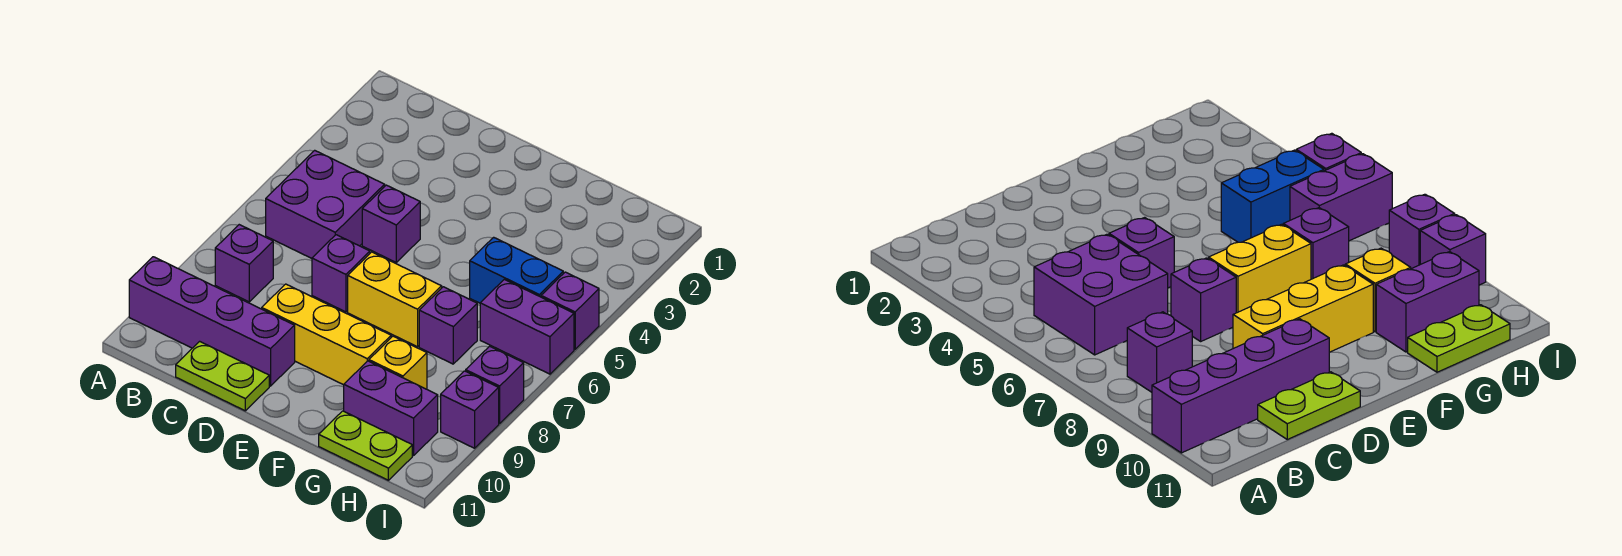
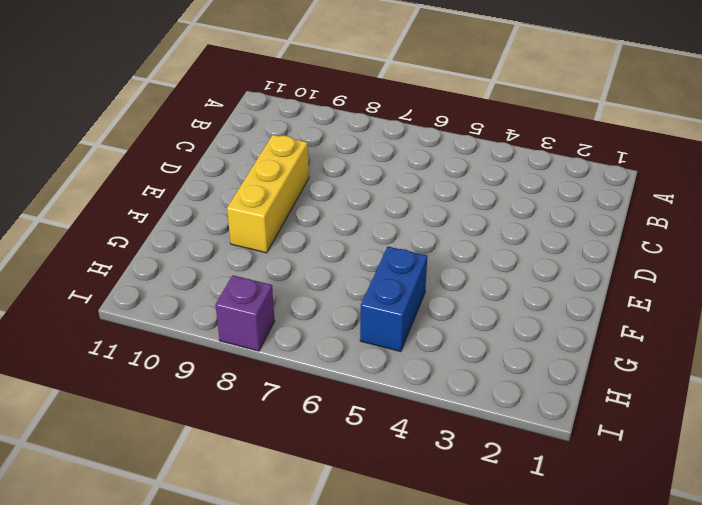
none -> purple 1x4 brick [129,257,295,386]
none -> purple 2x2 brick [266,150,385,258]
none -> purple 1x1 brick [215,225,273,302]

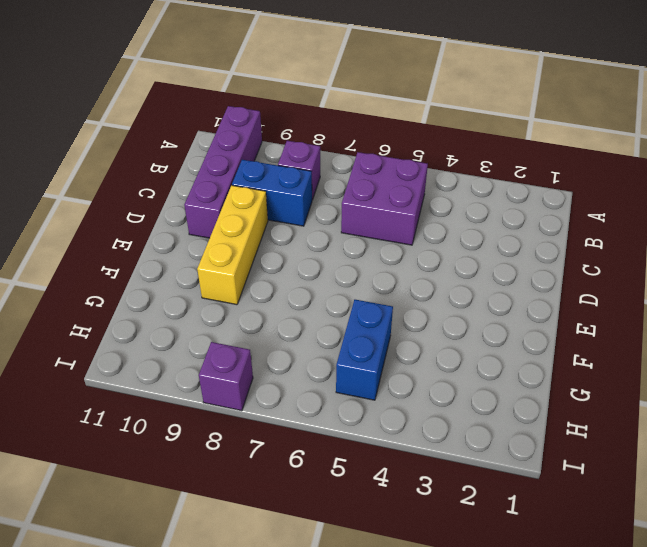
blue 1x2 brick [232,160,312,226] -> none
none -> lime 1x2 plate [176,341,269,411]
none -> purple 1x1 brick [362,185,420,262]
none -> purple 1x1 brick [312,235,370,312]

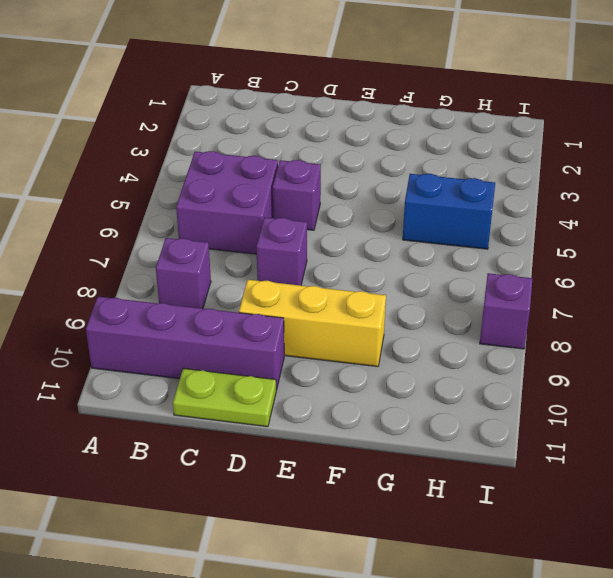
none -> yellow 1x2 brick [348,252,442,347]
none -> purple 1x1 brick [419,287,477,364]
none -> yellow 1x1 brick [369,336,427,389]

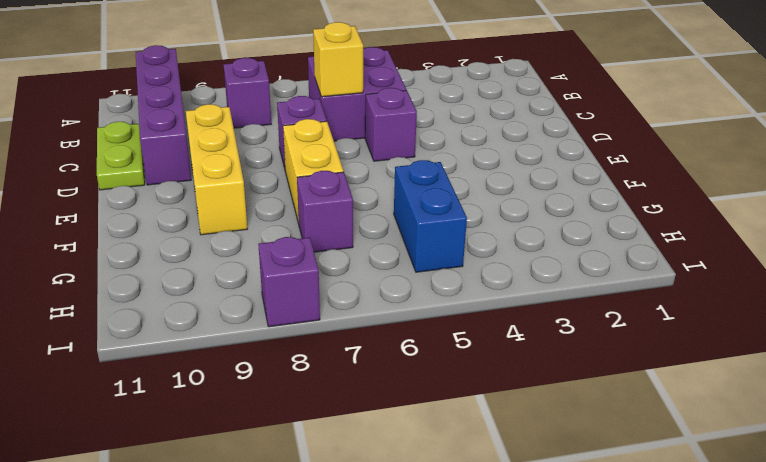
yellow 1x1 brick [313,22,363,97] -> yellow 1x1 brick moved to [369,336,427,389]
none -> purple 1x2 brick [344,361,438,456]
none -> lime 1x2 plate [319,411,412,480]
none -> purple 1x2 brick [480,279,574,374]

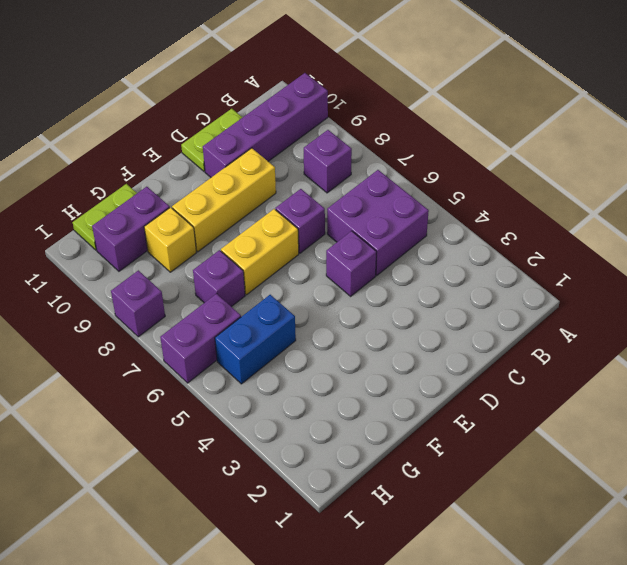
none -> purple 1x1 brick [541,272,599,349]
none -> purple 1x1 brick [441,371,499,448]

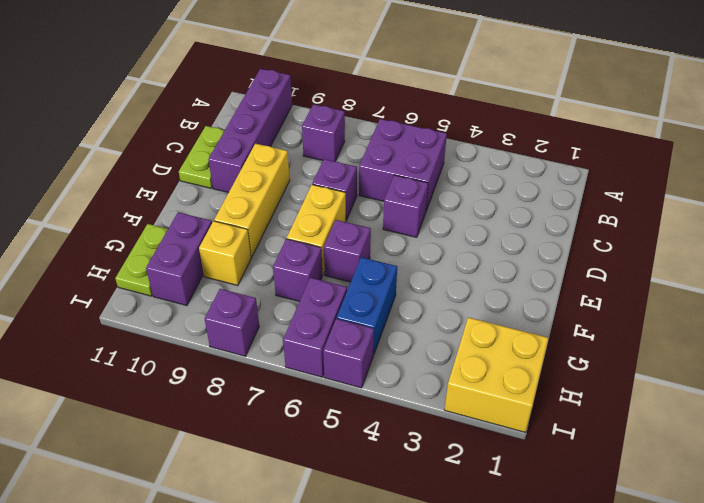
purple 1x1 brick [324,220,371,282] -> purple 1x1 brick moved to [441,371,499,448]
yellow 2x2 brick [444,317,549,432] -> none

